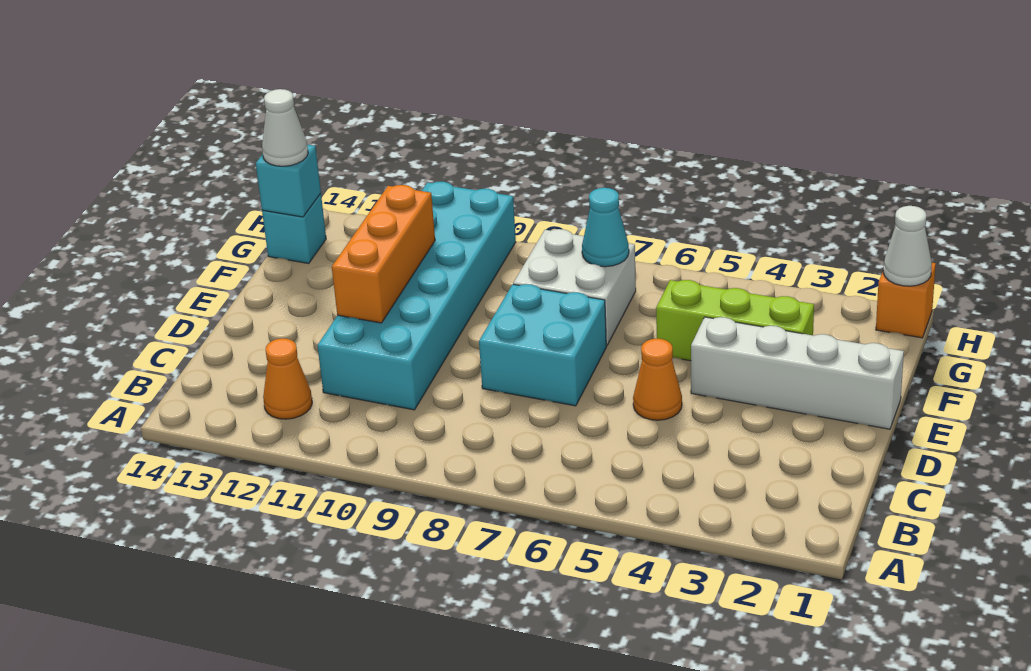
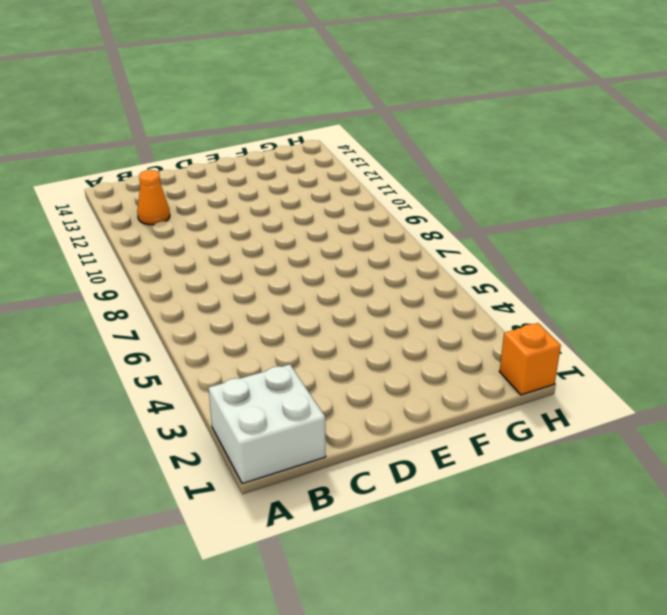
white 2x2 brick [209,364,326,484] -> white 2x2 brick moved to [513,229,636,346]
none -> cyan 2x6 brick [317,182,516,410]
none -> orange 1x1 cone [633,339,682,420]
none -> cyan 2x2 brick [479,284,606,406]

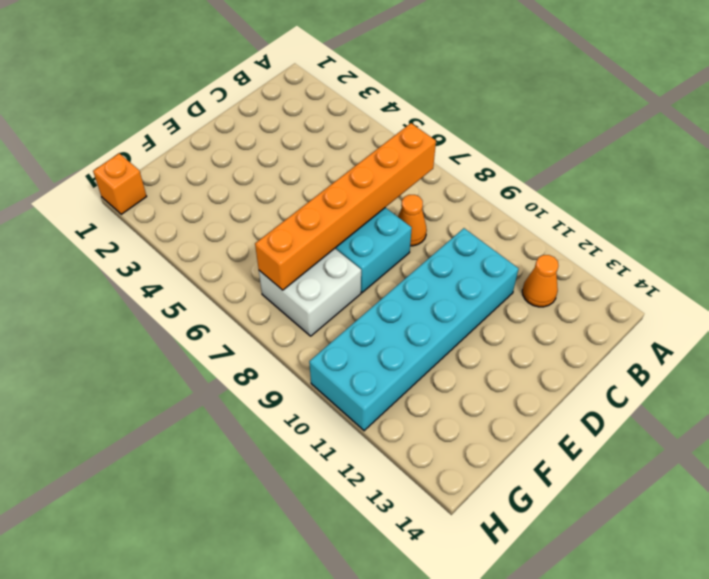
orange 1x6 brick [255,123,436,290] -> cyan 1x1 cone [582,188,629,267]
orange 1x1 cone [398,195,427,246] -> orange 1x1 cone moved to [633,339,682,420]
none -> white 1x4 brick [691,317,904,429]
none -> lime 1x3 brick [656,280,814,361]
none -> cyan 1x1 brick [262,194,326,263]

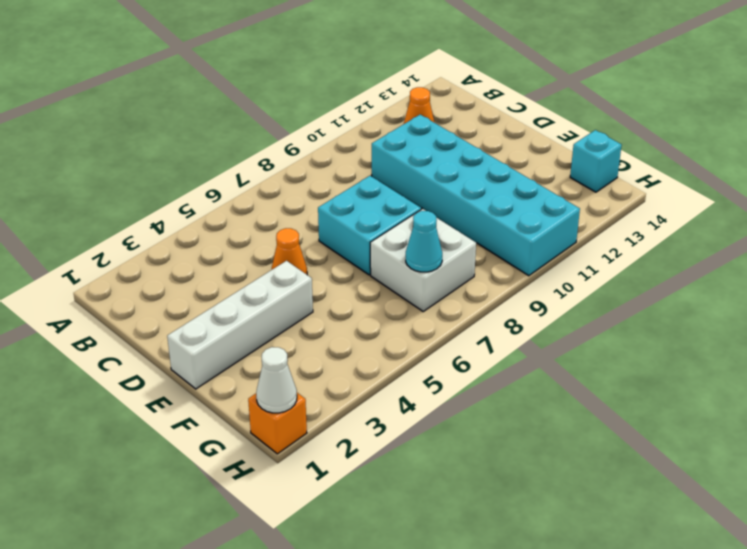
none -> lime 1x3 brick [656,280,814,361]
none -> orange 1x3 brick [332,185,435,323]
none -> cyan 1x1 brick [256,145,321,217]

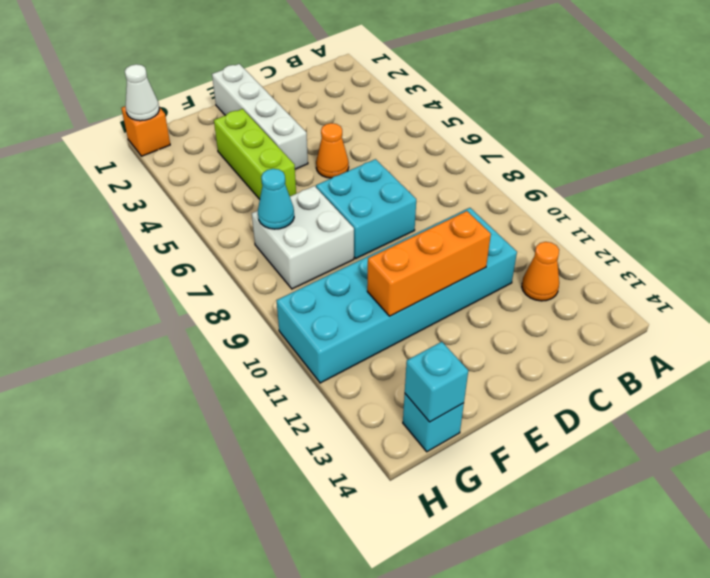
none -> white 1x1 cone [262,89,308,166]

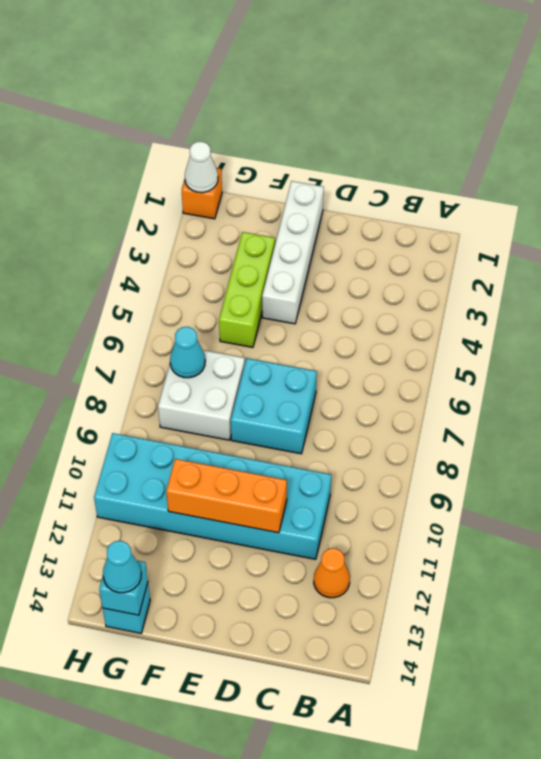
cyan 1x1 cone [103,541,141,593] -> white 1x1 cone [262,89,308,166]
none -> orange 1x1 cone [633,339,682,420]

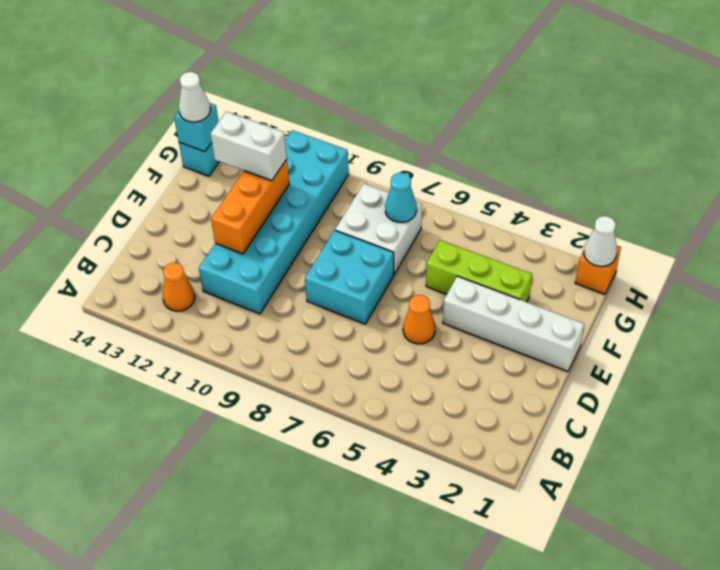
white 1x2 brick [211,112,287,181] -> none

